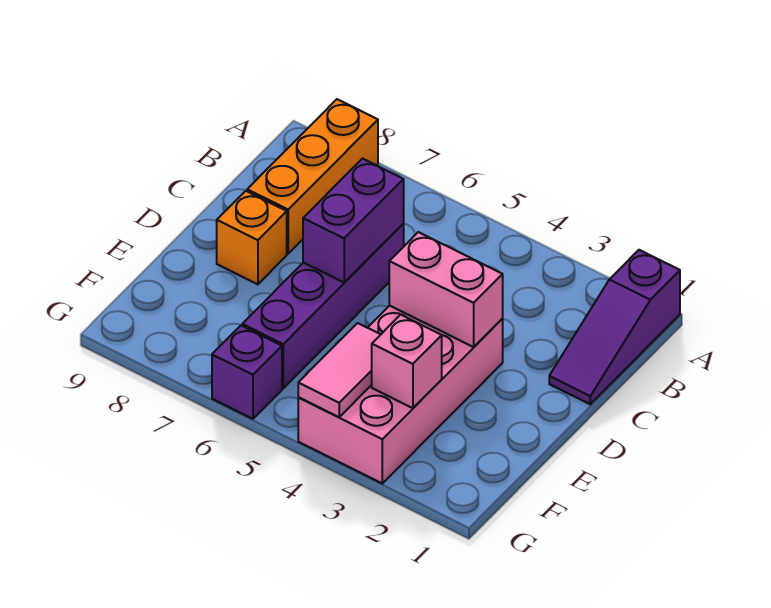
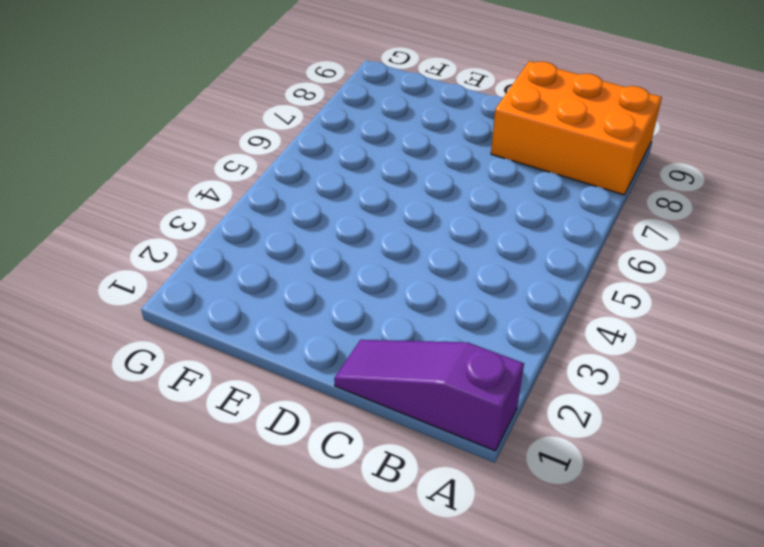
orange 2x3 brick [491,61,662,195] -> orange 1x3 brick [247,99,378,254]
none -> purple 1x4 brick [242,224,404,388]
none -> pink 2x4 brick [298,306,503,483]

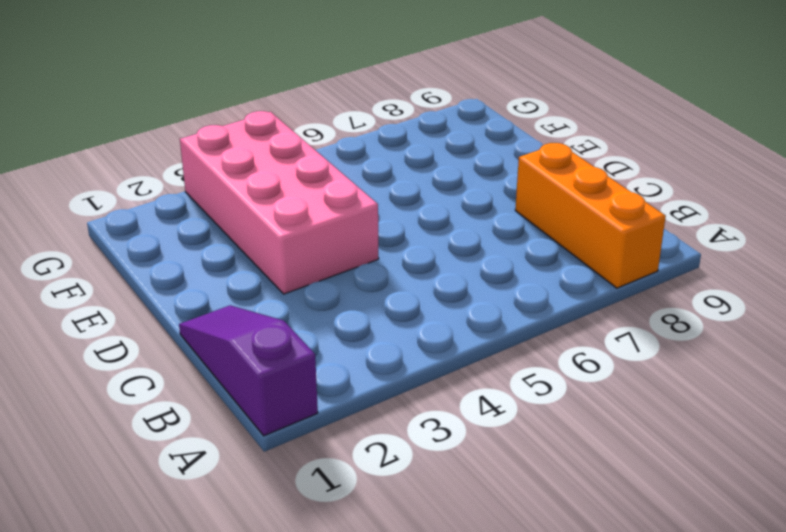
none -> purple 1x4 brick [242,224,404,388]
none -> orange 1x1 brick [217,191,287,284]

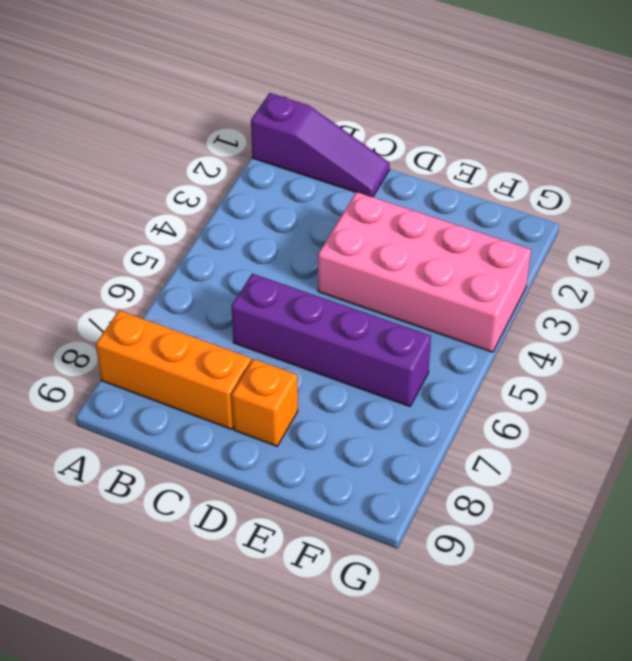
none -> purple 1x1 brick [212,326,282,419]
none -> purple 1x2 brick [303,159,404,282]

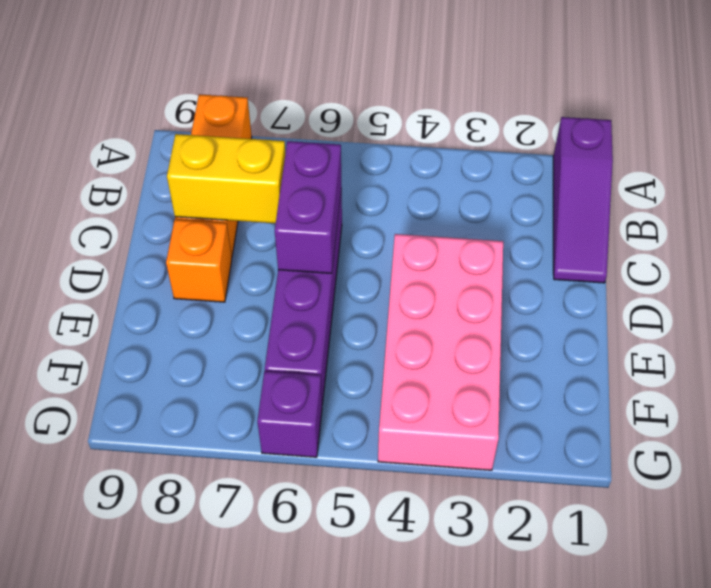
yellow 1x2 brick [167,134,285,223] -> none
none -> pink 1x2 brick [389,232,503,347]
none -> pink 1x1 brick [372,315,442,408]

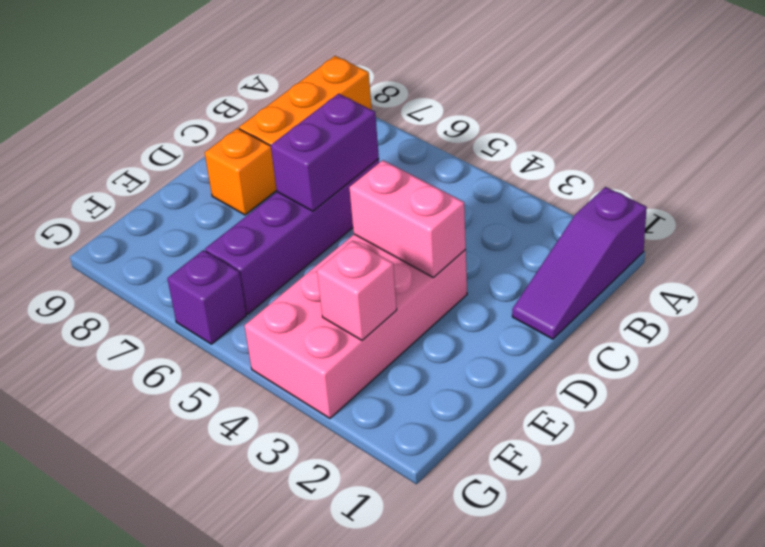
none -> pink 1x2 tile [298,323,381,417]

